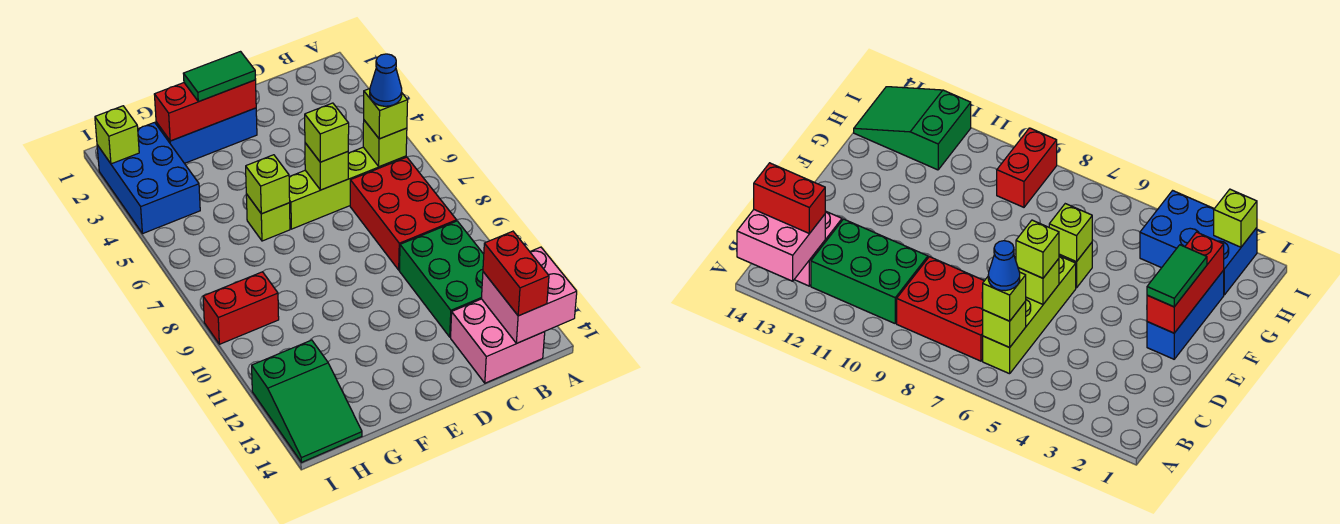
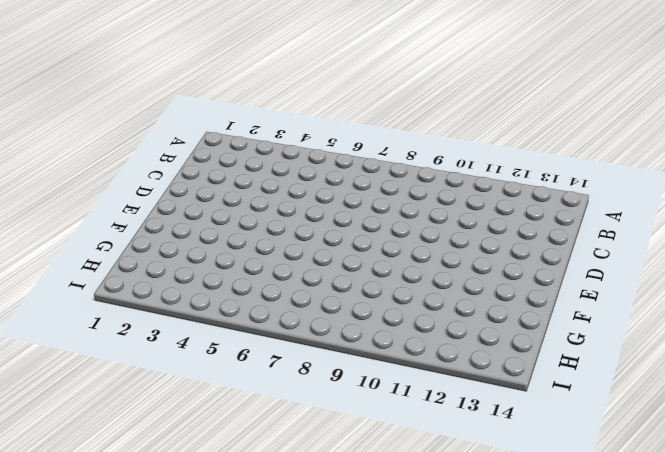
none -> lime 1x4 brick [289,147,406,229]
none -> red 2x3 brick [350,157,456,270]
none -> green 2x3 brick [399,221,484,337]

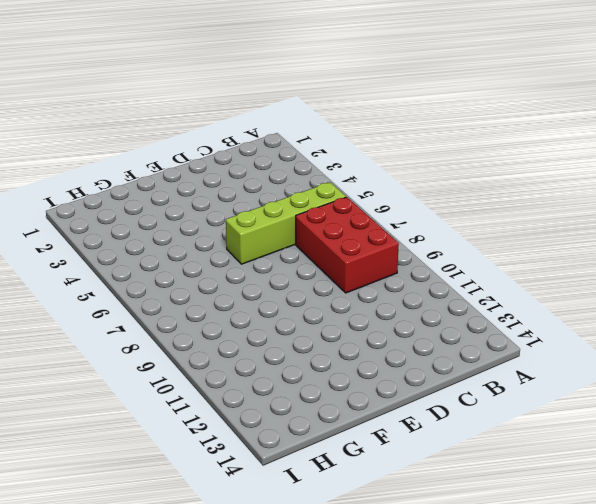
none -> green 2x3 brick [399,221,484,337]
none -> pink 2x2 brick [451,299,545,383]
none -> blue 1x3 brick [156,108,257,163]

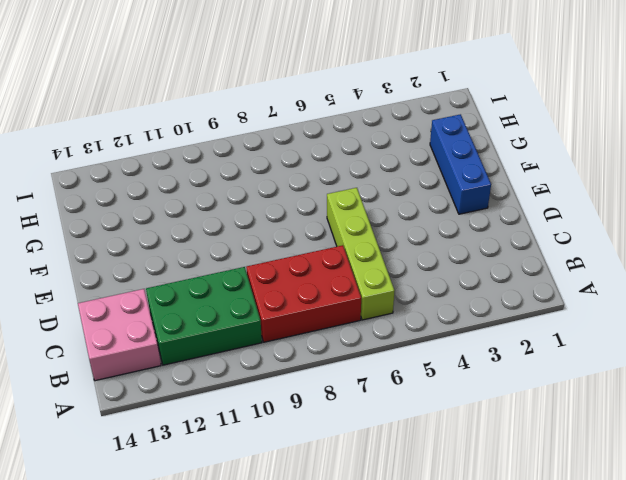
none -> lime 1x1 brick [246,194,290,241]
none -> blue 2x3 brick [97,122,200,234]
none -> red 1x2 brick [203,272,279,344]

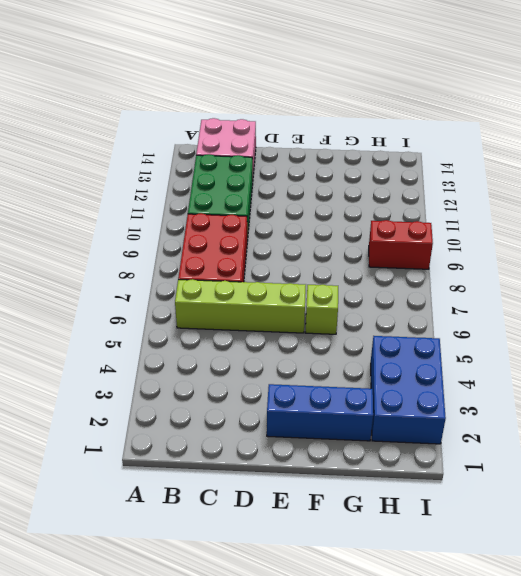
none -> green 2x3 slope [252,340,362,462]
none -> pink 2x2 brick [482,247,577,343]
none -> lime 1x1 brick [363,120,407,167]

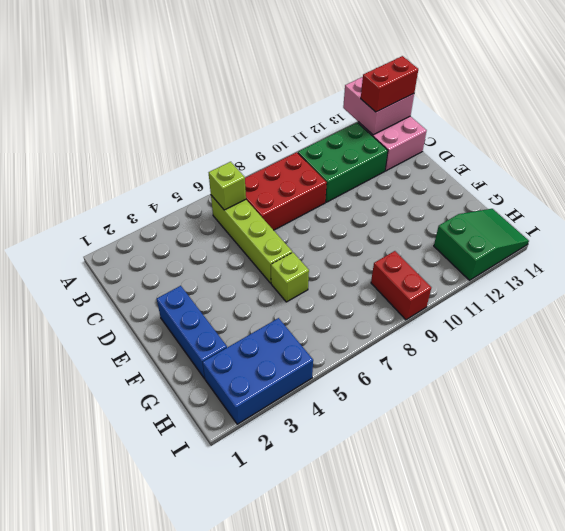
none -> lime 1x1 brick [305,143,348,190]
none -> red 1x3 brick [154,80,256,141]
none -> lime 1x1 brick [246,155,290,214]

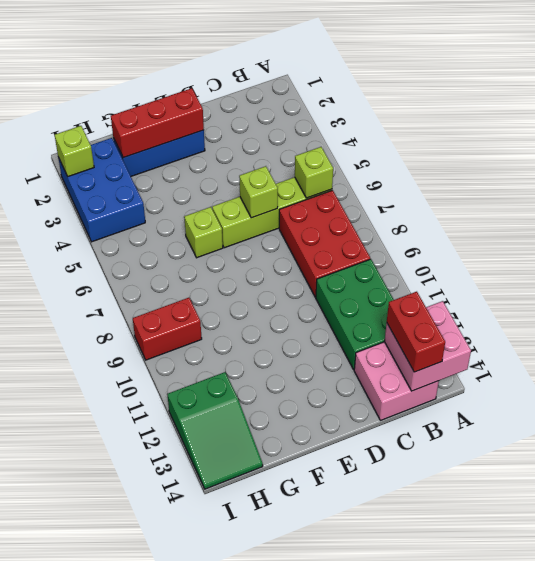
none -> lime 1x1 brick [246,155,290,214]
none -> lime 1x1 brick [364,89,408,139]
none -> lime 1x1 brick [305,103,349,162]

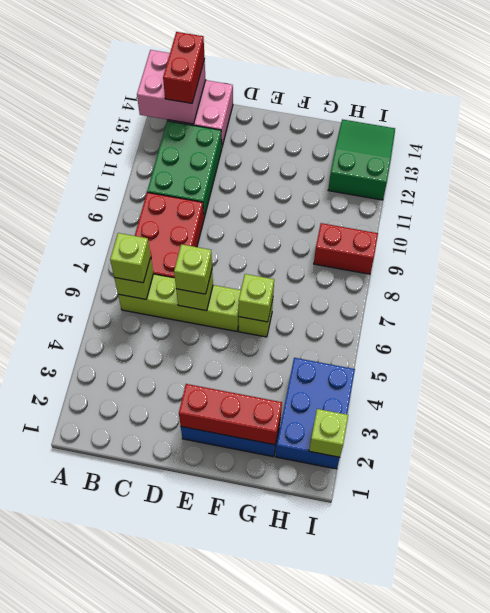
none -> green 1x2 tile [183,52,256,102]
none -> blue 1x1 cone [370,54,402,106]

